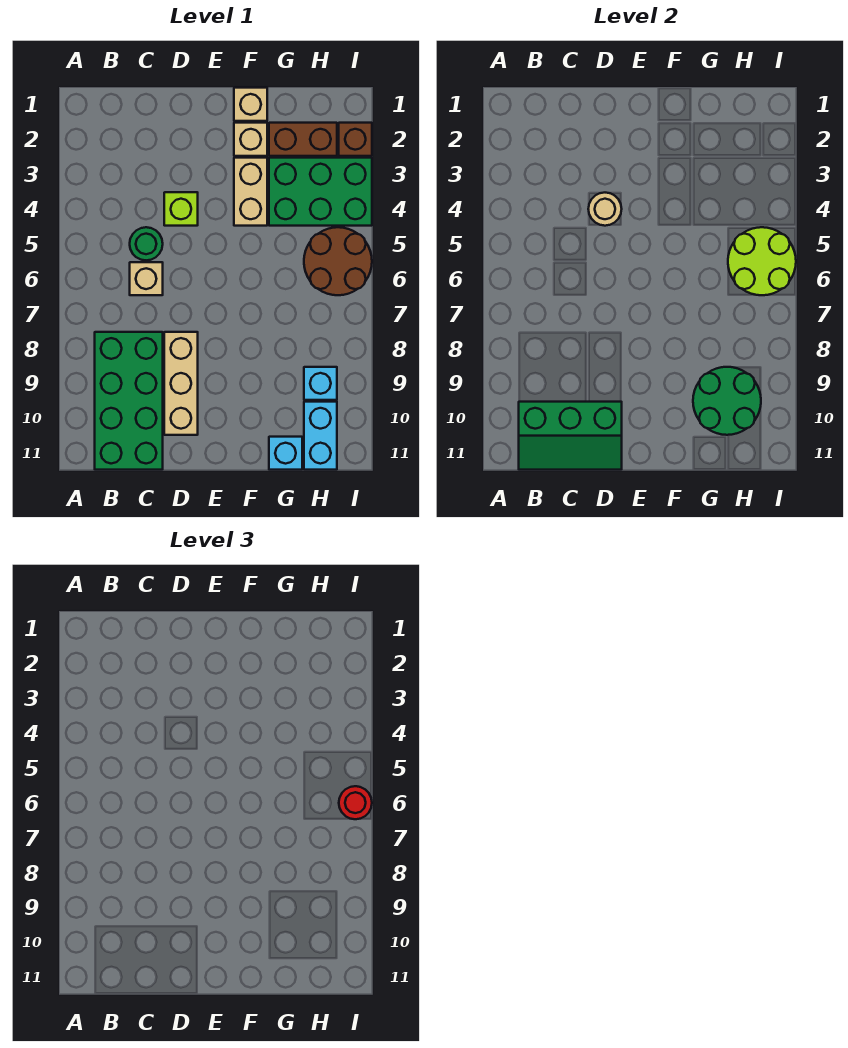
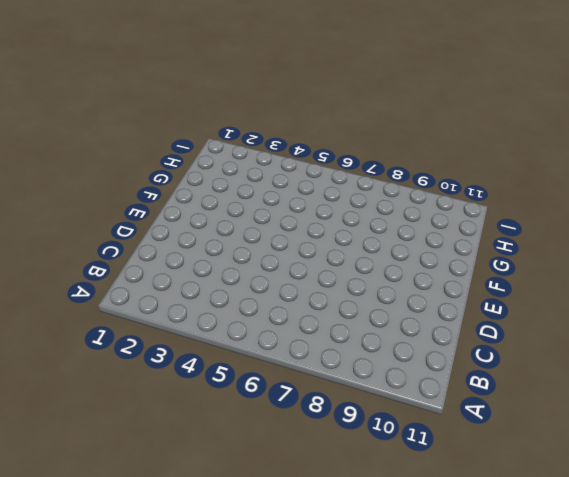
none -> green 2x4 brick [95,332,163,470]
none -> green 1x1 round brick [130,227,163,260]
none -> tan 1x1 brick [130,262,163,295]

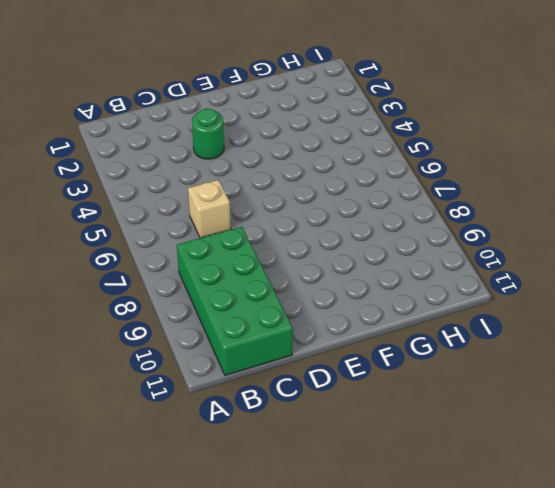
green 1x1 round brick [192,109,224,159] -> green 1x1 round brick moved to [130,227,163,260]
none -> lime 1x1 brick [164,192,198,226]
none -> tan 1x3 brick [164,332,198,435]
none -> tan 1x1 brick [234,88,267,121]

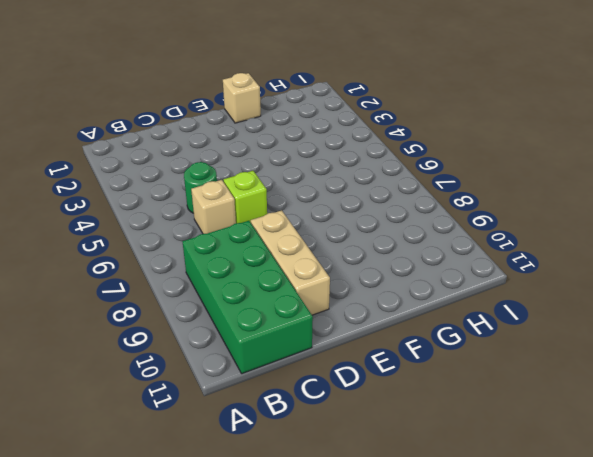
lime 1x1 brick [223,171,267,223] -> lime 1x1 brick moved to [164,192,198,226]
none -> tan 1x1 brick [234,123,267,156]
none -> tan 1x2 brick [234,158,267,226]
none -> brown 1x2 brick [269,123,337,156]

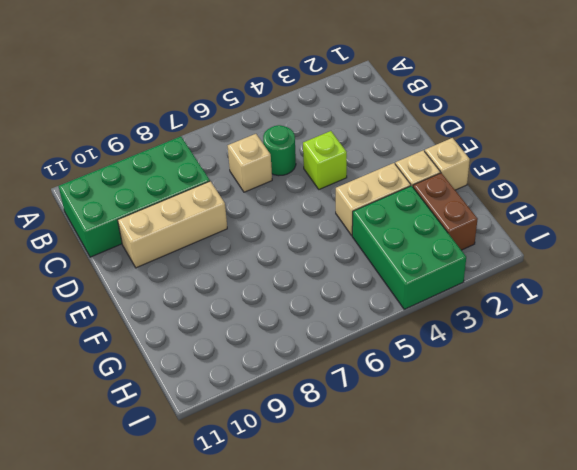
none -> cyan 1x1 brick [269,437,302,470]
none -> brown 2x2 round brick [304,227,372,295]
none -> cyan 1x1 brick [304,367,337,400]

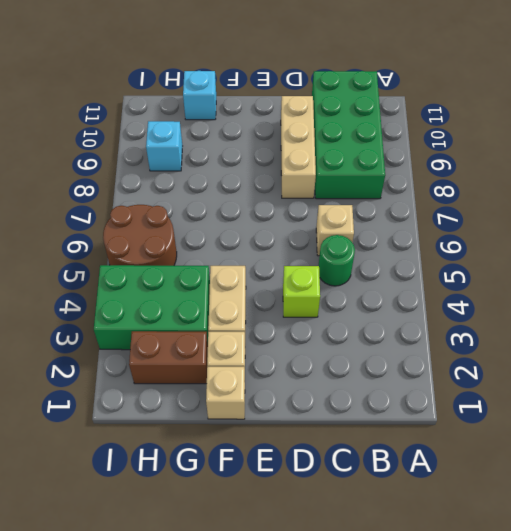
none -> cyan 1x2 brick [304,402,337,470]
none -> brown 1x1 brick [339,123,372,156]
none -> green 2x3 slope [519,402,622,470]

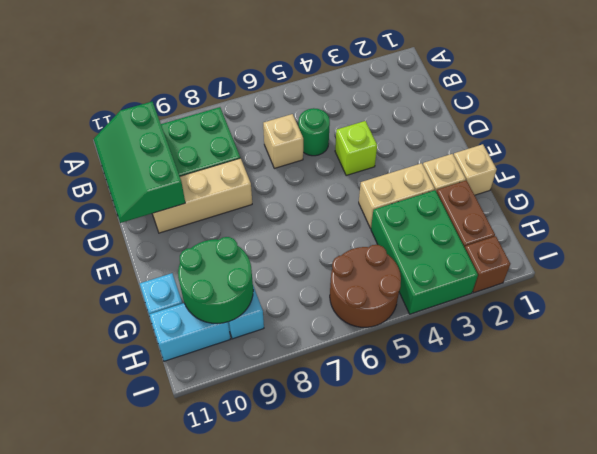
none -> tan 1x1 round brick [588,193,622,226]
none -> lime 2x2 round brick [728,227,796,295]
none -> red 1x1 round brick [339,786,372,819]

